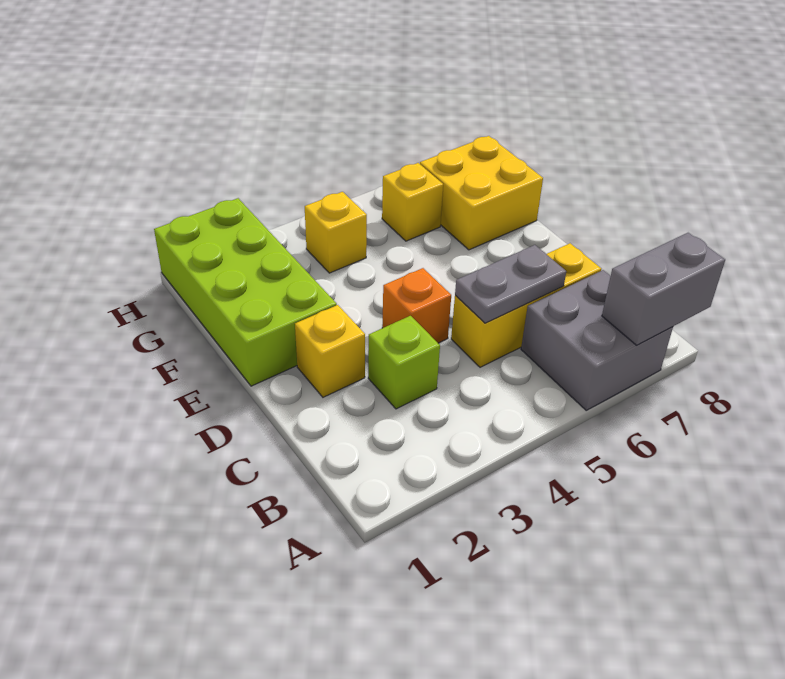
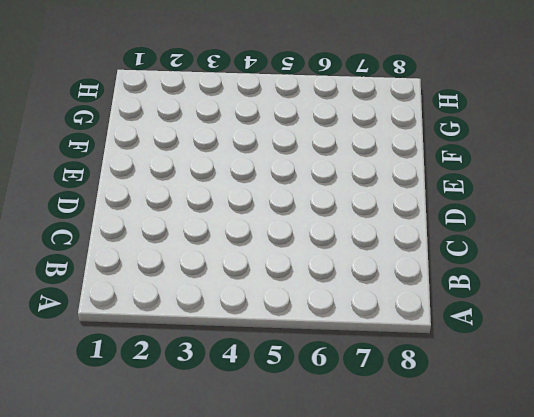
none -> grey 2x2 brick [521,270,673,410]
none -> lime 1x1 brick [368,316,440,409]

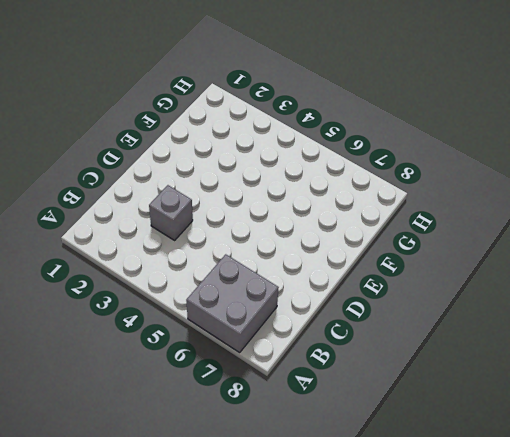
grey 1x1 brick [149,185,193,240] -> lime 1x1 brick [368,316,440,409]
none -> yellow 1x3 brick [451,243,601,367]
none -> yellow 1x1 brick [295,305,365,397]

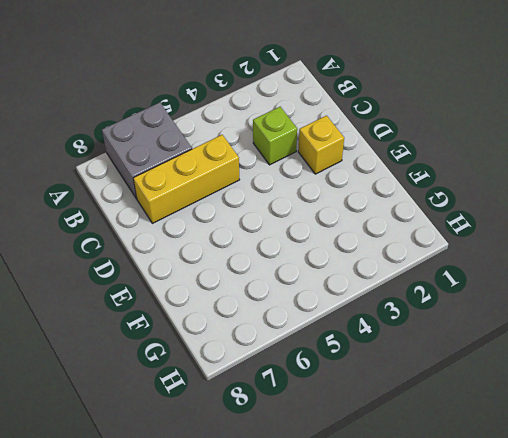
none -> orange 1x1 brick [382,268,451,343]
none -> lime 2x4 brick [154,198,337,386]

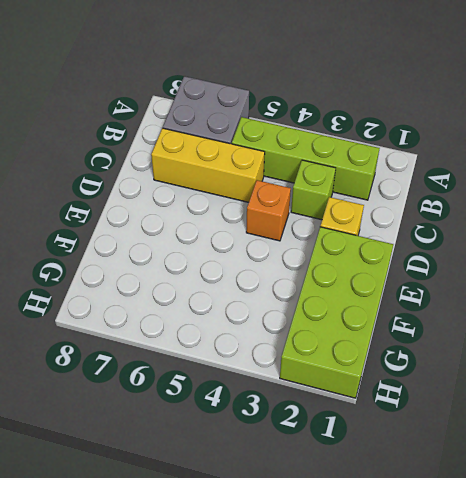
lime 1x4 brick [232,117,380,200] -> none
none -> yellow 2x2 brick [420,136,543,250]
none -> yellow 1x1 brick [305,192,367,273]

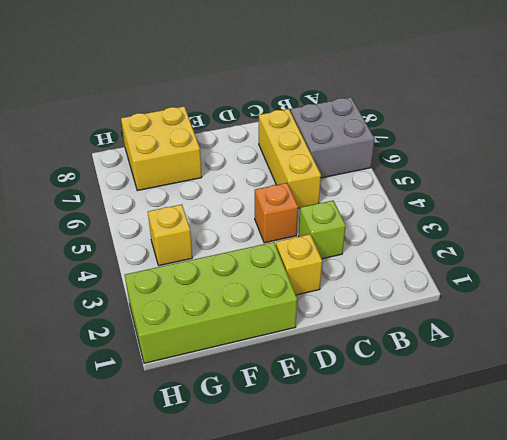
none -> yellow 1x1 brick [382,163,443,241]
none -> grey 1x2 brick [602,233,725,345]

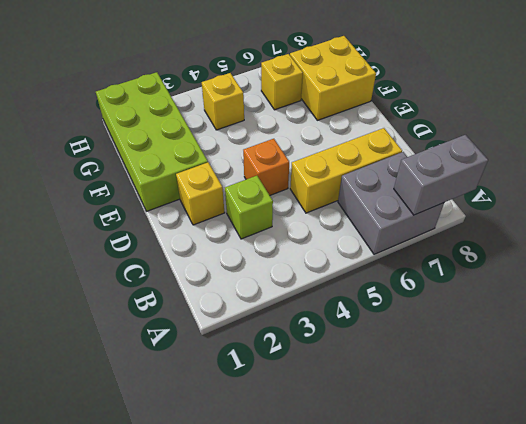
none -> grey 1x2 plate [455,245,566,323]

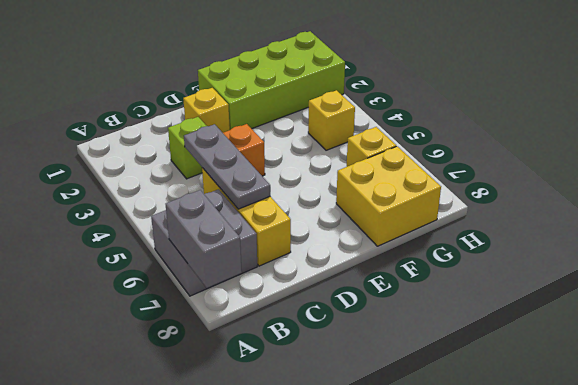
grey 1x3 plate [184,124,270,209] -> grey 1x2 plate [455,245,566,323]

